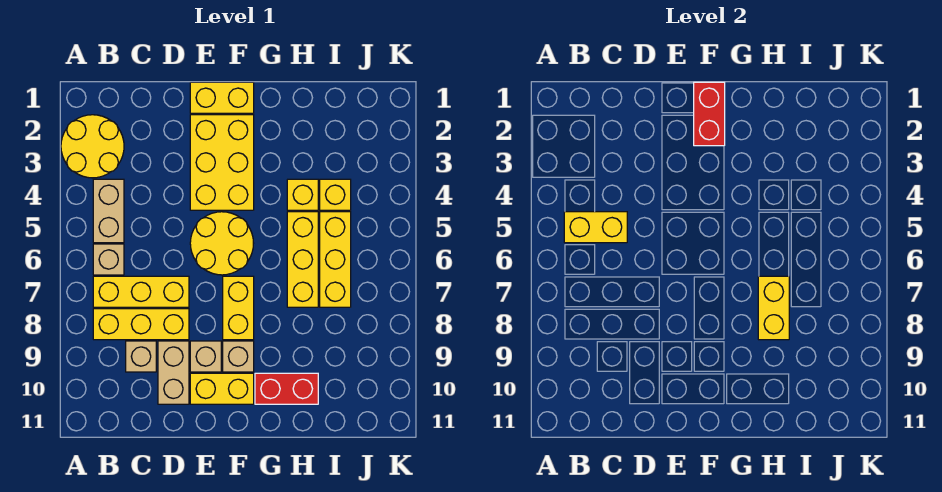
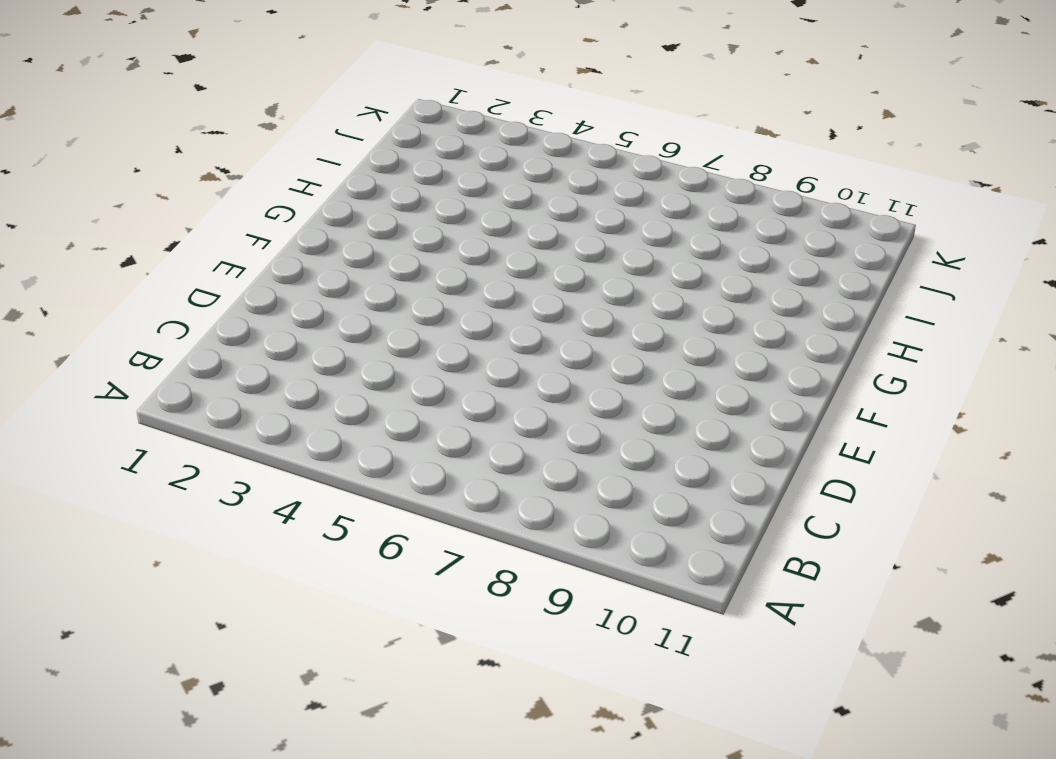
none -> yellow 2x2 round brick [61,115,124,178]
none -> tan 1x2 brick [93,179,124,243]
none -> tan 1x1 brick [93,244,124,275]

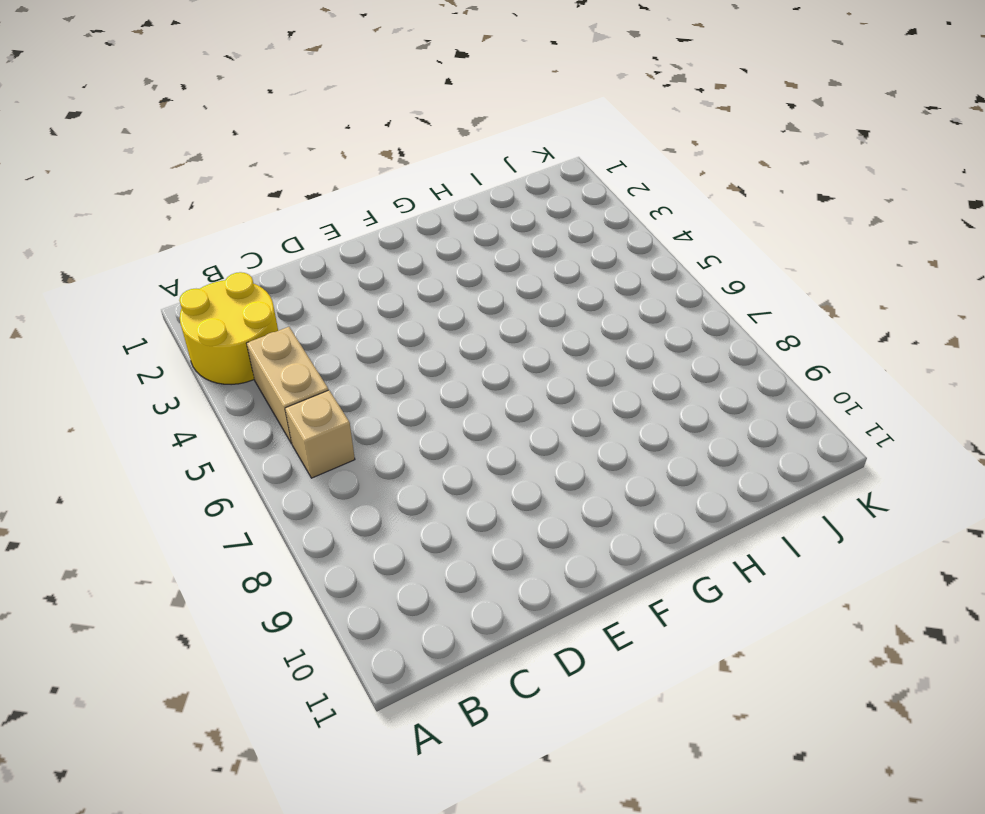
none -> yellow 1x3 brick [93,276,189,307]
none -> yellow 1x3 brick [93,309,189,340]
none -> tan 1x1 brick [126,341,156,372]

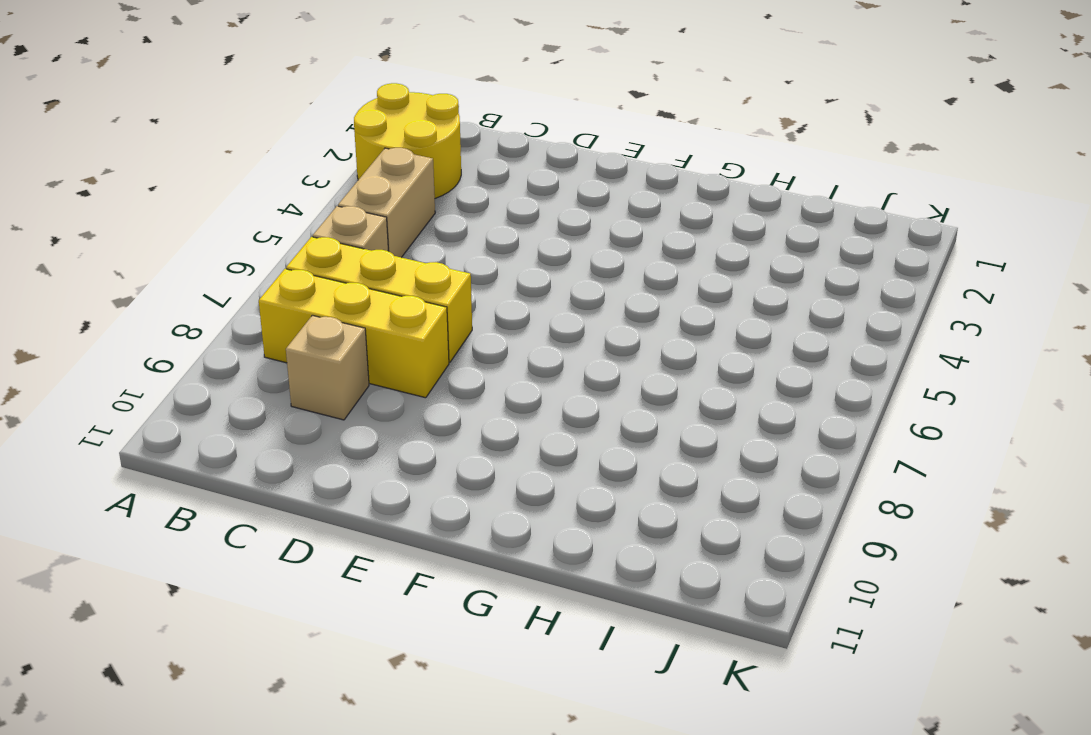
none -> tan 1x2 brick [158,341,189,404]
none -> yellow 1x2 brick [190,82,254,113]
none -> yellow 2x3 brick [190,115,254,210]

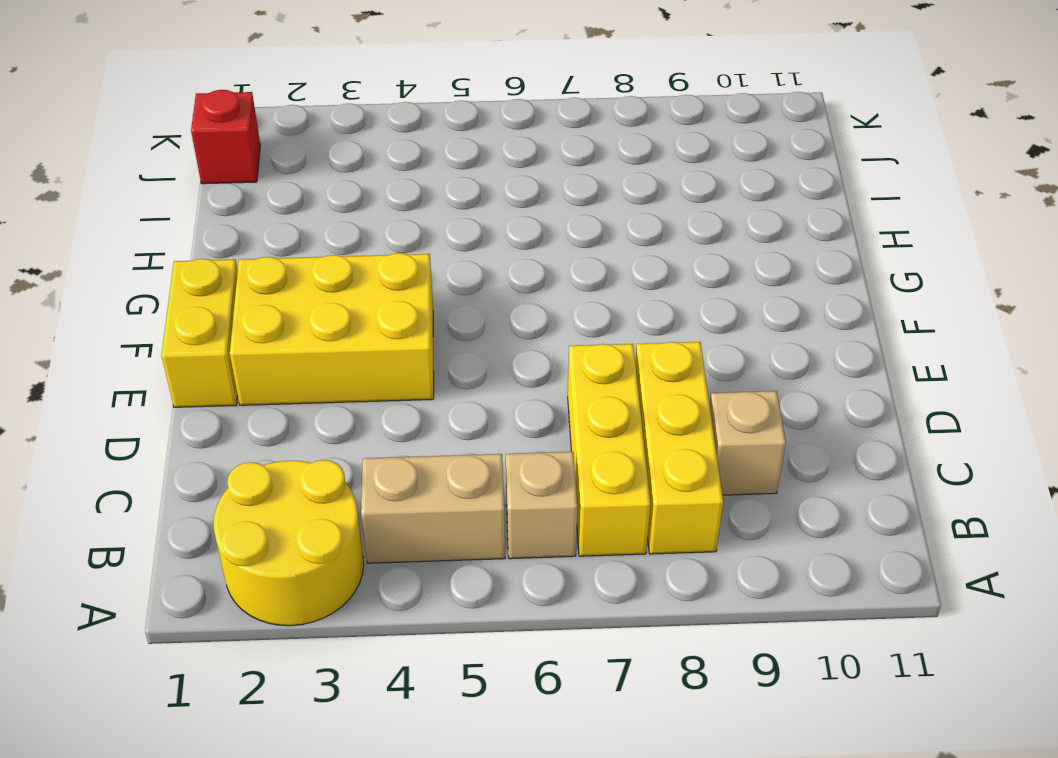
red 1x1 brick [191,90,260,184] -> none
none -> tan 1x2 brick [158,341,189,404]
none -> yellow 2x2 round brick [190,212,254,275]
none -> tan 1x1 brick [190,341,221,372]

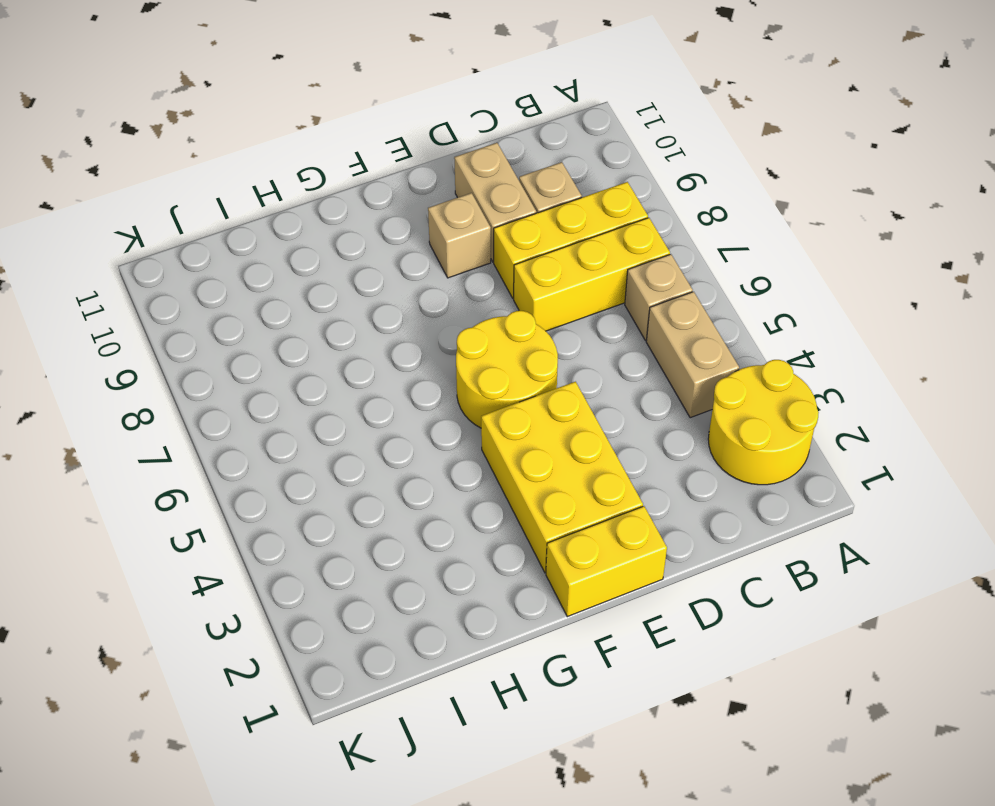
none -> yellow 1x2 brick [190,373,254,404]
none -> yellow 1x2 brick [223,276,254,340]
none -> tan 1x1 brick [223,341,254,372]

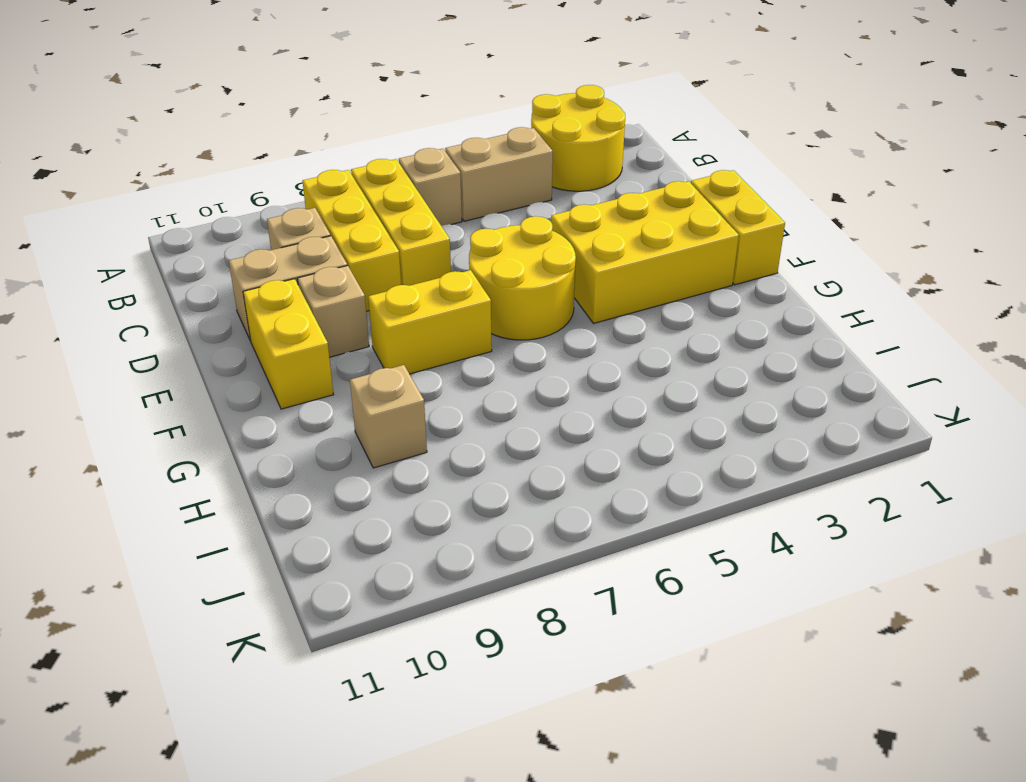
tan 1x1 brick [350,365,427,468] -> tan 1x1 brick moved to [223,341,254,372]
none -> red 1x2 brick [255,373,318,404]
none -> yellow 1x1 brick [287,179,318,210]
none -> yellow 1x3 brick [287,212,318,307]

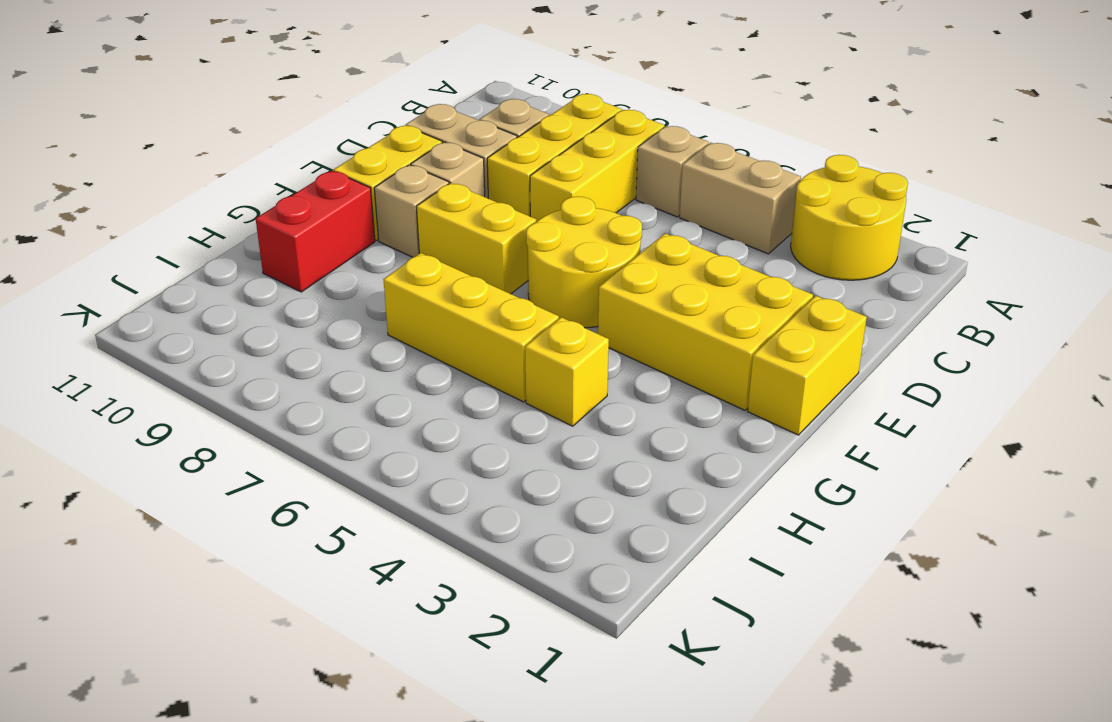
none -> yellow 1x1 brick [320,179,351,210]
none -> yellow 1x3 brick [320,212,351,307]
none -> yellow 1x2 brick [564,212,627,243]

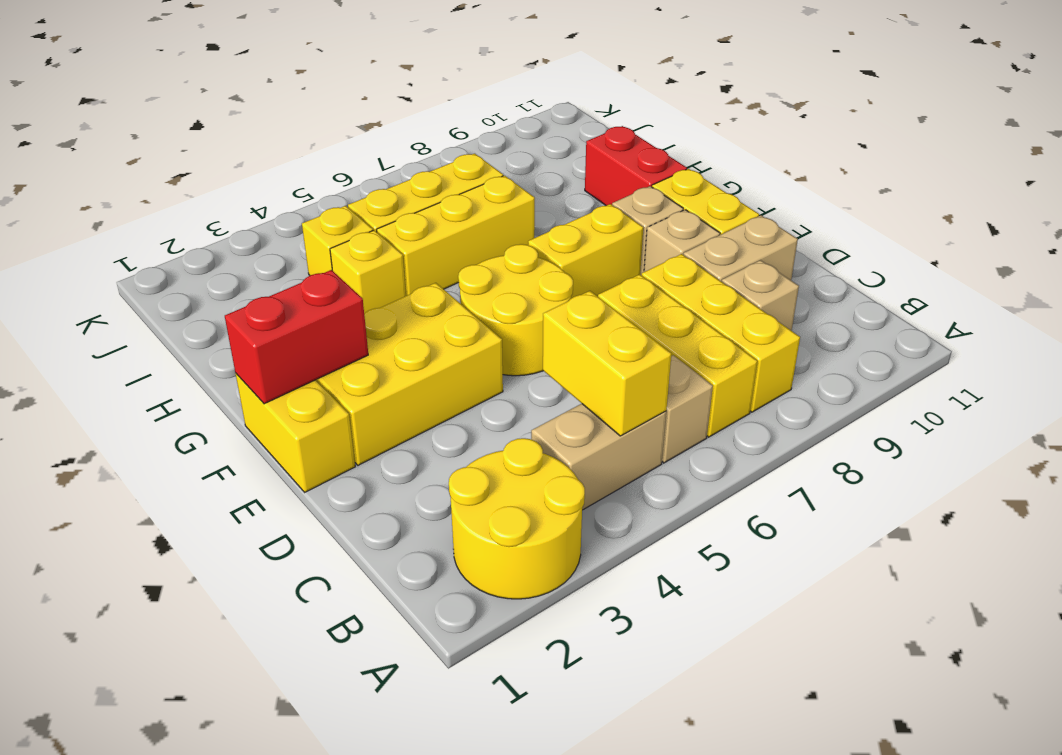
none -> yellow 1x2 brick [758,276,789,340]

